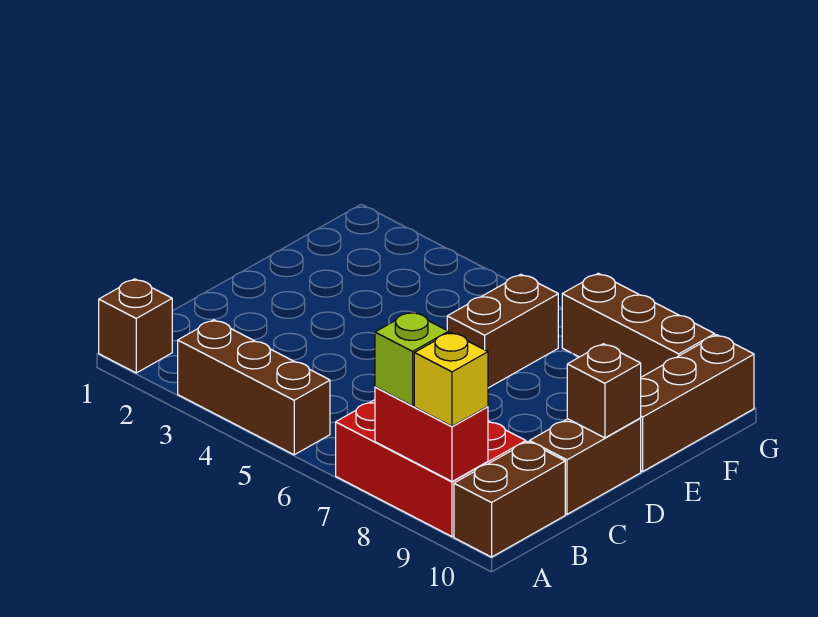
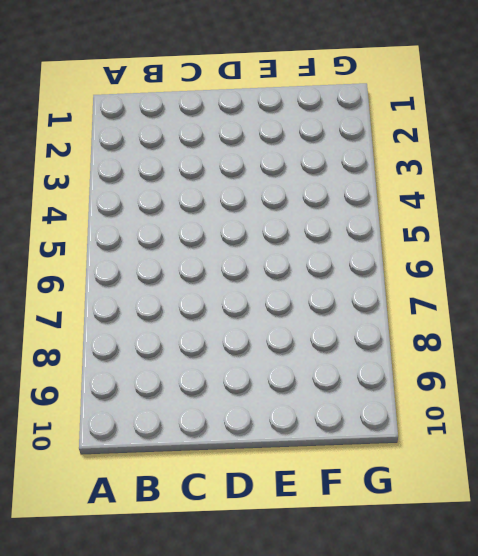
none -> brown 1x1 brick [99,279,172,373]
none -> brown 1x3 brick [178,320,330,455]
none -> red 2x3 brick [336,400,526,537]

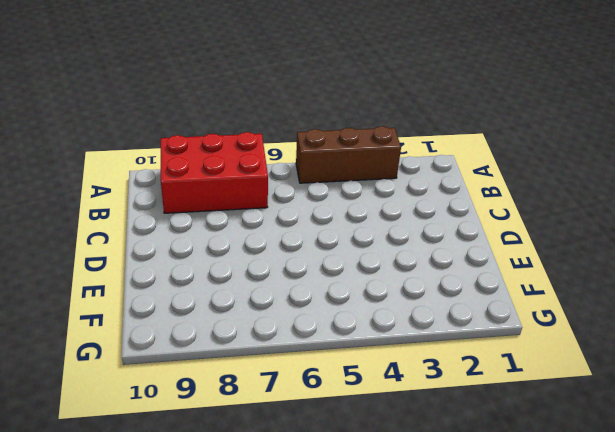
none -> brown 1x1 brick [99,279,172,373]
none -> brown 1x2 brick [454,442,565,557]
none -> brown 1x2 brick [530,418,641,514]

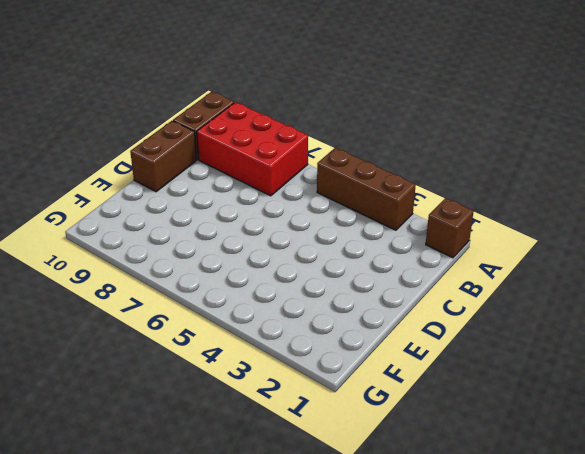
none -> brown 1x2 brick [447,274,558,388]
none -> brown 1x3 brick [641,335,754,472]
none -> brown 1x3 brick [562,273,715,377]

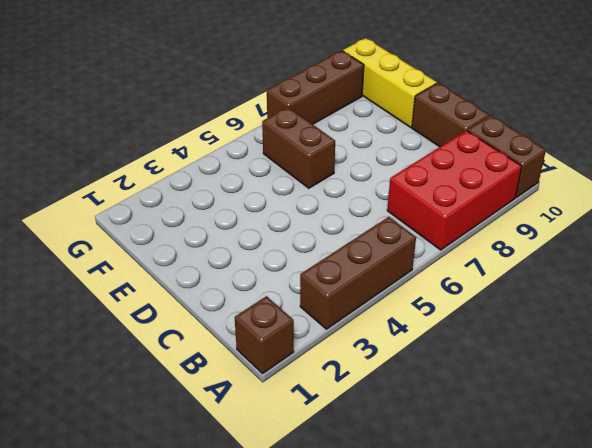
yellow 1x3 brick [343,38,437,127] -> brown 1x3 brick [641,335,754,472]
none -> red 1x2 brick [375,387,488,481]
none -> brown 1x1 brick [567,344,641,438]
none -> lime 1x1 brick [375,312,449,406]

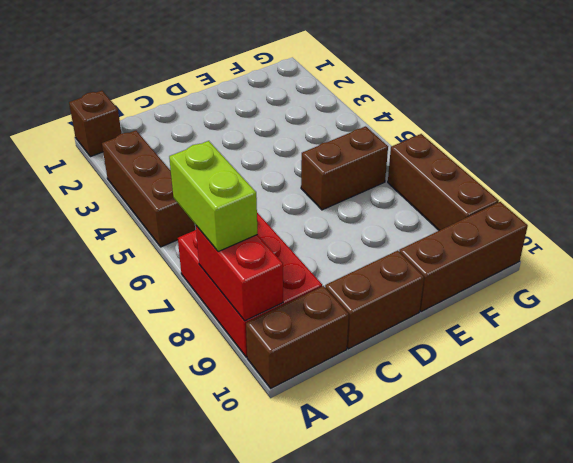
lime 1x2 brick [169,141,257,252] -> lime 1x1 brick [375,312,449,406]
none -> brown 1x1 brick [567,344,641,438]
none -> yellow 1x1 brick [414,332,488,426]

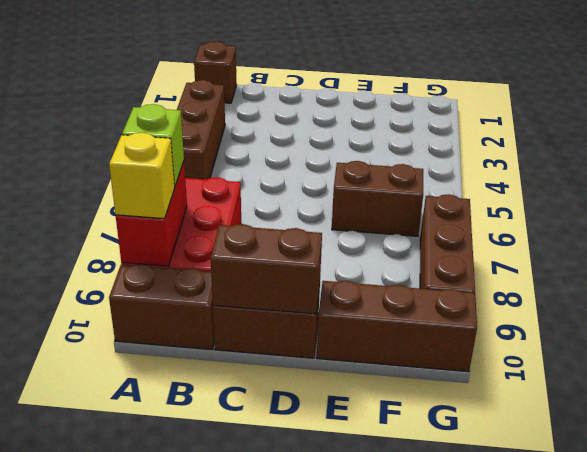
brown 1x2 brick [211,224,322,314] -> brown 1x1 brick [567,344,641,438]

